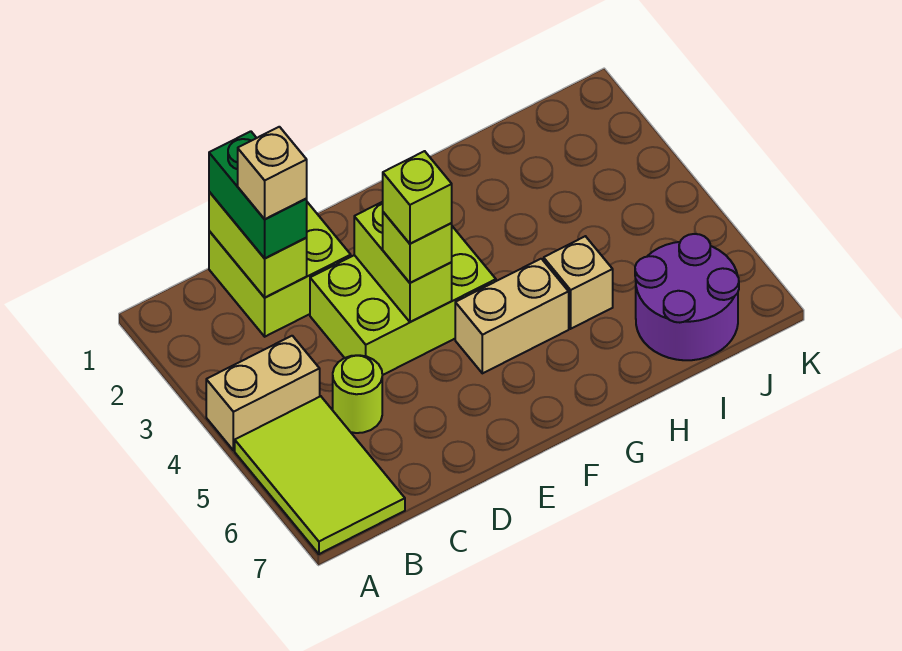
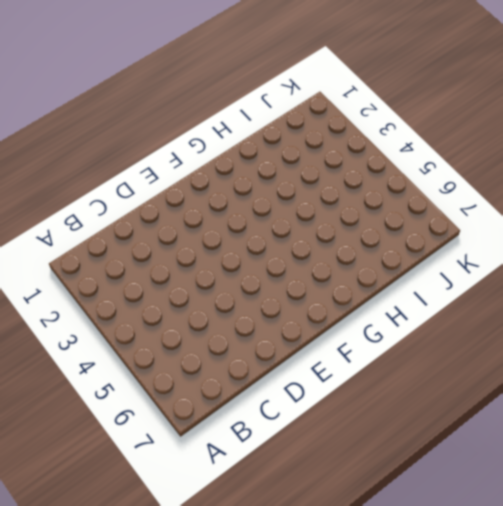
none -> tan 1x2 brick [206,336,320,450]
none -> lime 2x3 tile [235,396,405,554]
none -> lime 2x2 brick [209,202,351,337]

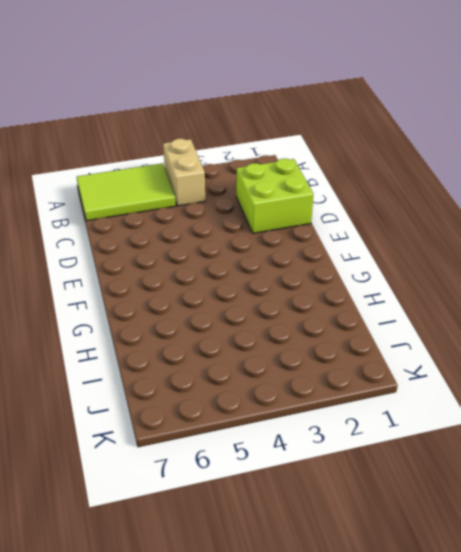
none -> lime 1x1 round brick [333,355,382,433]
none -> lime 2x3 brick [310,226,496,375]
none -> tan 1x2 brick [455,259,569,373]

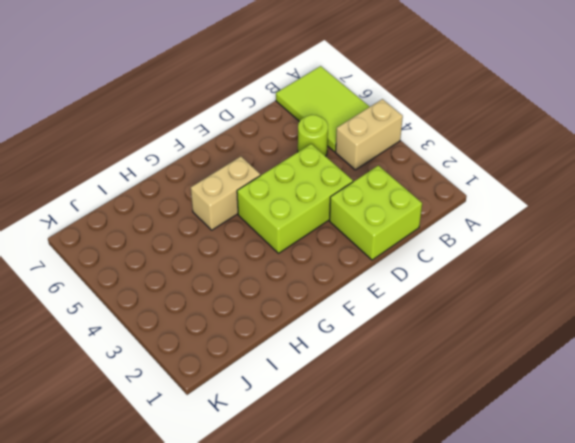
none -> tan 1x1 brick [544,236,613,329]
none -> purple 2x2 round brick [635,234,739,360]
none -> lime 1x2 brick [209,192,307,298]

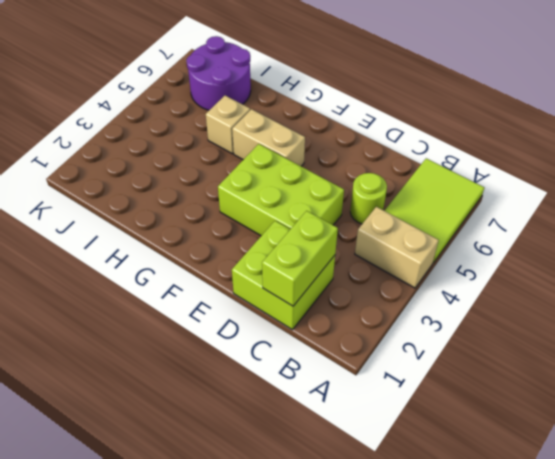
none -> lime 1x2 brick [354,202,452,322]
none -> green 1x2 brick [209,131,307,258]
none -> lime 1x1 brick [383,212,452,283]

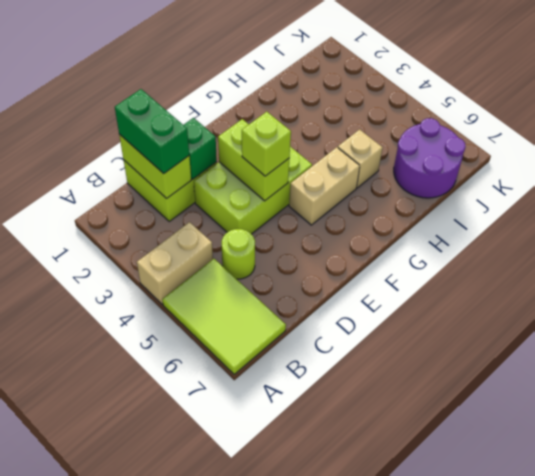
green 1x1 brick [184,118,217,179] -> none
none -> tan 1x1 brick [238,127,307,219]
none -> lime 1x1 brick [383,151,452,244]

